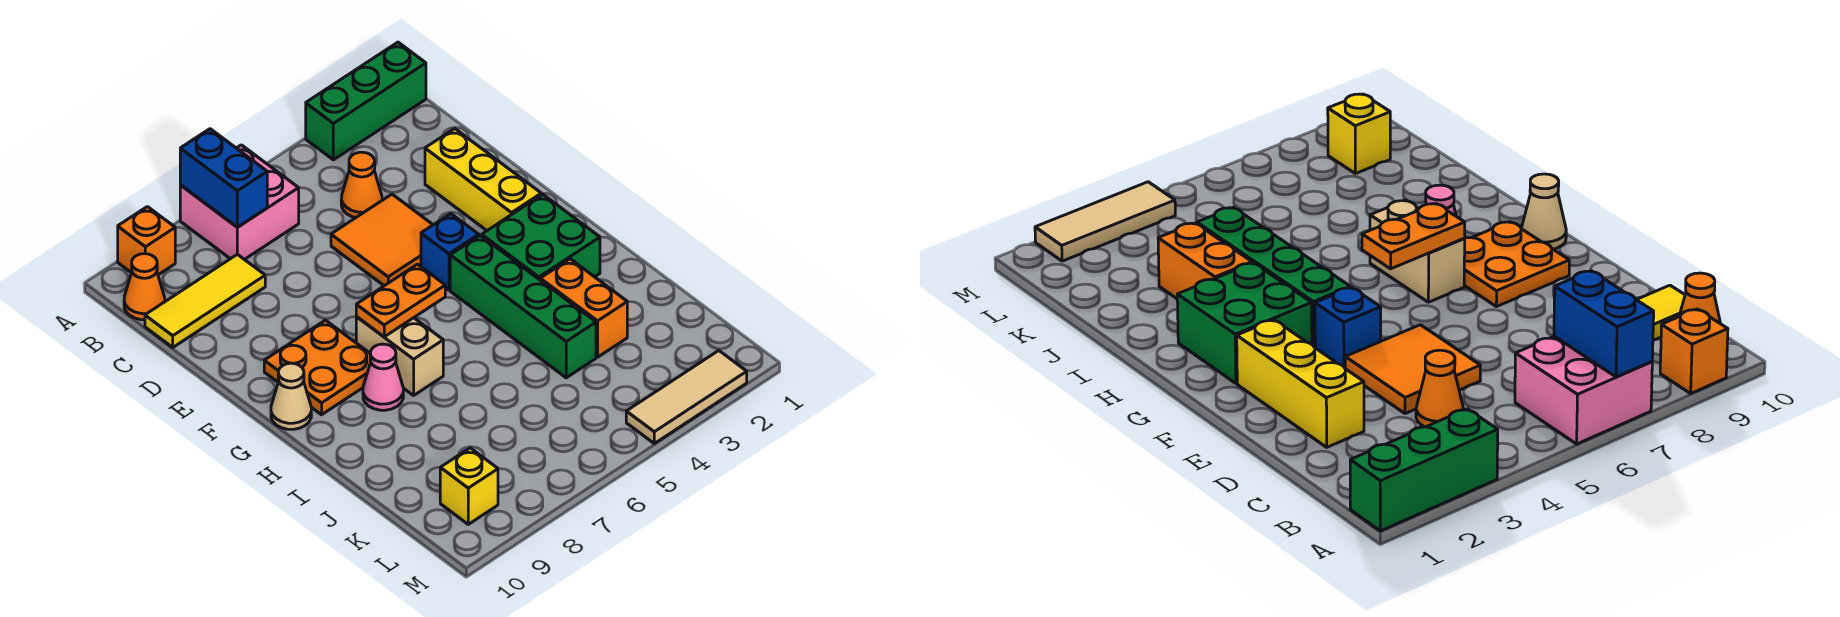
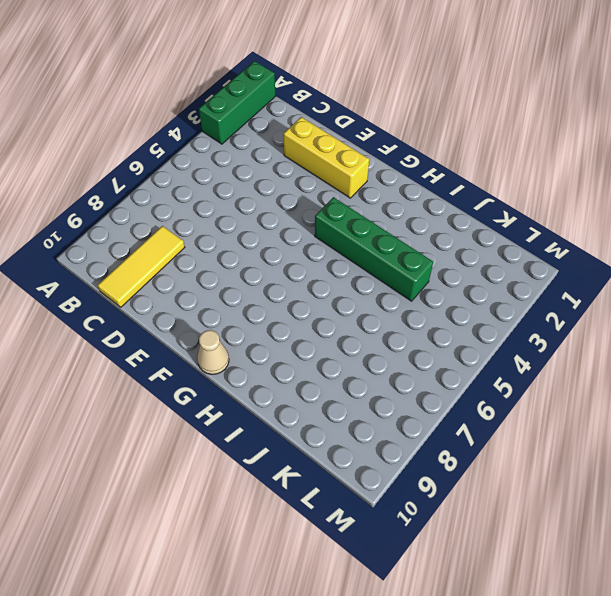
none -> pink 2x2 brick [180,145,299,260]
none -> orange 1x1 brick [118,207,175,275]
none -> orange 1x1 cone [124,254,165,320]

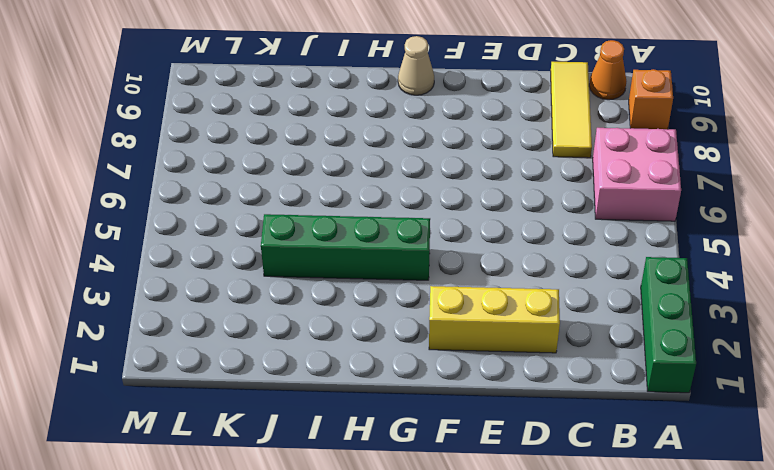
none -> orange 1x1 cone [341,152,382,218]
none -> orange 2x2 tile [331,194,433,286]
none -> blue 1x1 brick [421,214,479,290]

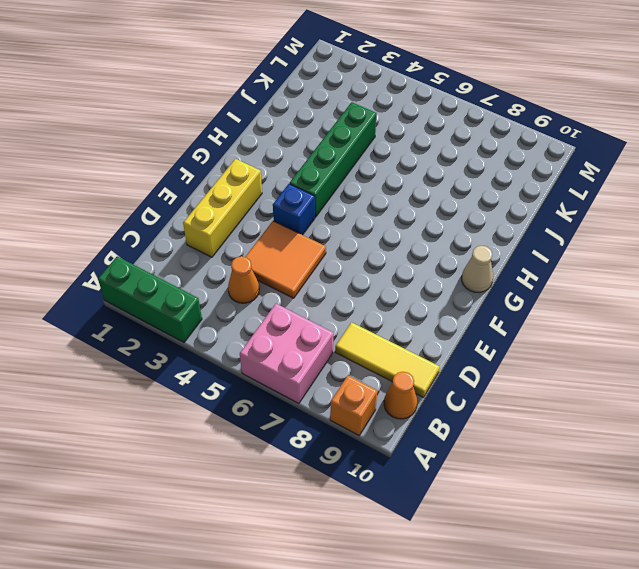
none -> orange 2x2 plate [264,320,371,415]
none -> green 2x2 brick [482,194,600,280]
none -> tan 1x2 brick [356,317,443,395]

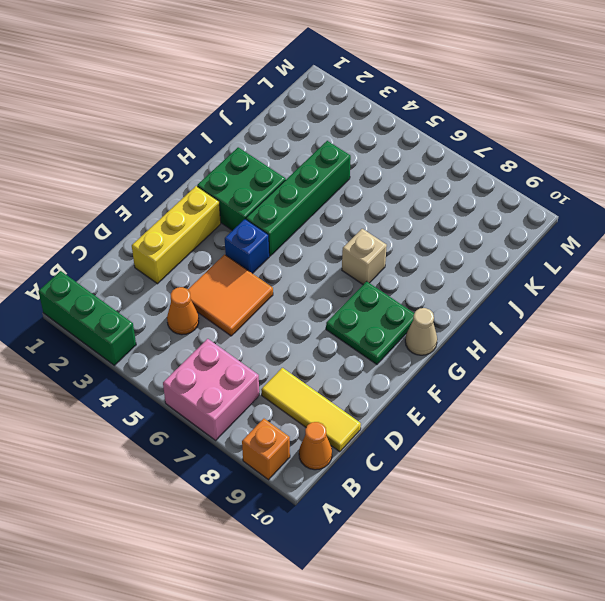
green 2x2 plate [326,281,414,364] -> orange 2x2 plate [264,320,371,415]
tan 1x1 brick [342,229,387,285] -> tan 1x2 brick [356,317,443,395]
none -> pink 1x1 cone [363,344,403,410]
none -> orange 1x2 brick [540,259,627,357]
none -> yellow 1x1 brick [440,448,498,524]

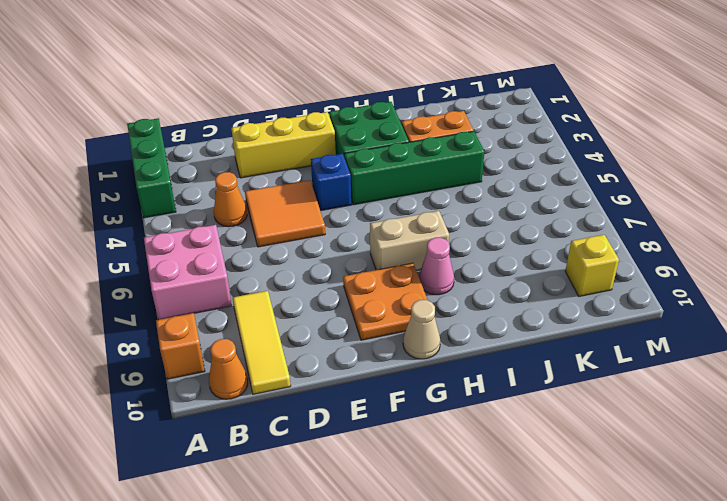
none -> tan 1x3 tile [626,351,747,443]
none -> blue 1x2 brick [180,129,267,227]
none -> orange 1x2 plate [356,264,445,337]

